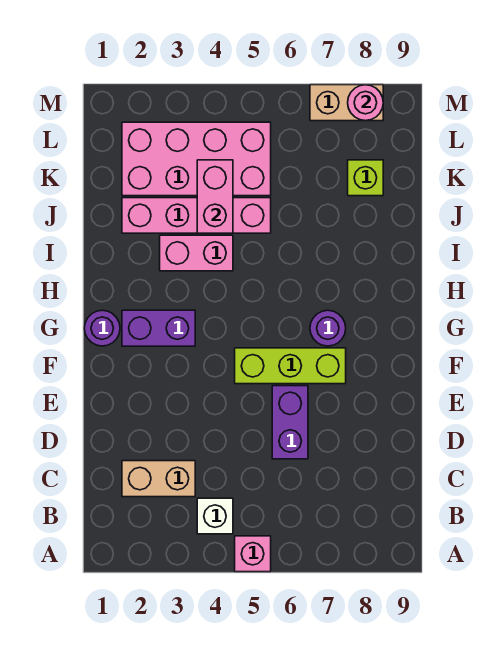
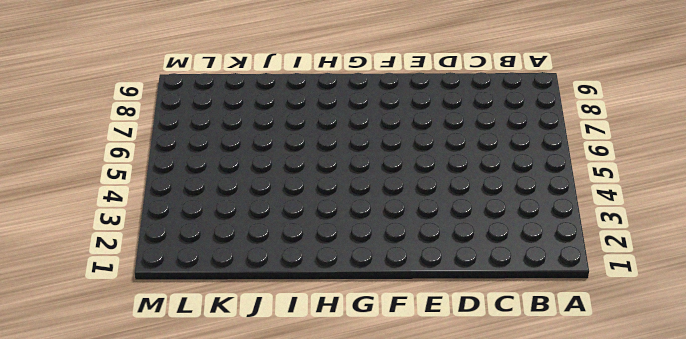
none -> pink 1x1 brick [235,536,271,572]
none -> white 1x1 brick [197,498,233,534]
none -> tan 1x2 brick [122,461,195,497]

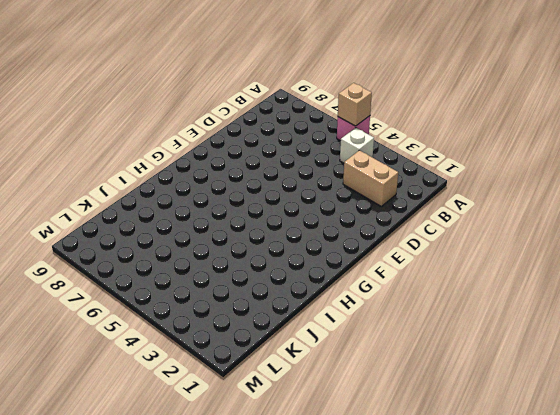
tan 1x1 brick [338,83,372,126] -> none
none -> purple 1x2 brick [272,386,308,459]
none -> lime 1x3 brick [235,348,346,384]
none -> purple 1x1 round brick [84,310,120,346]

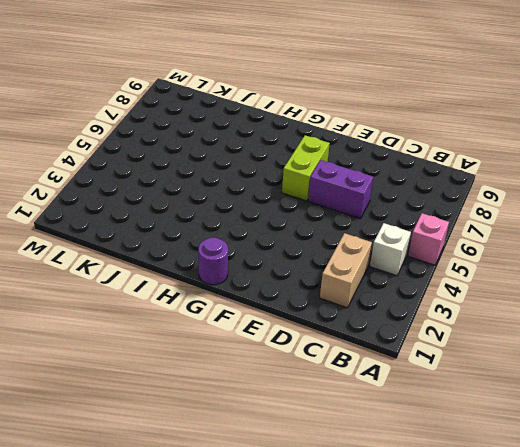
lime 1x2 brick [282,135,330,201] -> lime 1x3 brick [235,348,346,384]
none -> purple 1x2 brick [122,310,195,346]
none -> purple 1x1 round brick [310,310,346,346]
none -> pink 1x2 brick [160,235,233,271]

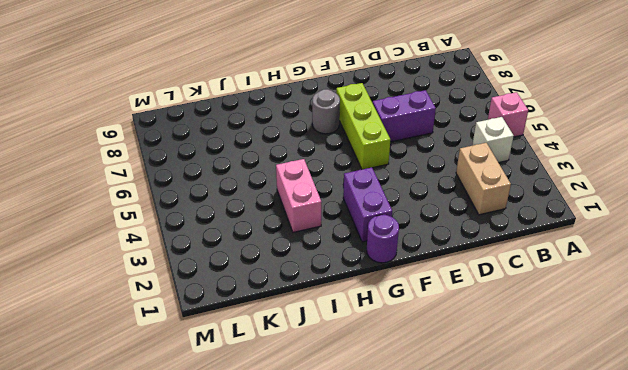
grey 1x1 round brick [312,89,340,134] -> purple 1x1 round brick [310,310,346,346]
none -> pink 1x4 brick [122,198,271,233]
none -> pink 2x4 brick [122,122,271,196]
none -> lime 1x1 brick [348,160,383,196]

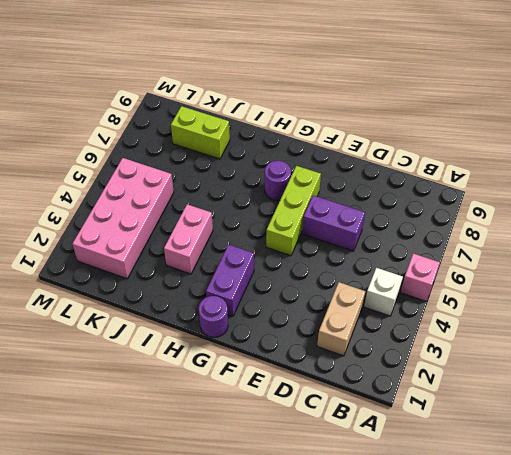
lime 1x2 brick [171,106,230,159] -> lime 1x1 brick [348,160,383,196]
none -> pink 1x4 brick [122,198,271,233]
none -> tan 1x2 brick [310,85,383,121]
none -> pink 1x2 brick [197,160,233,233]

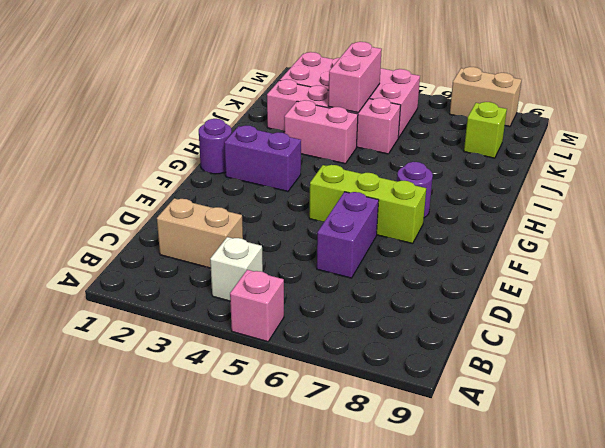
none -> pink 1x1 round brick [348,85,383,121]

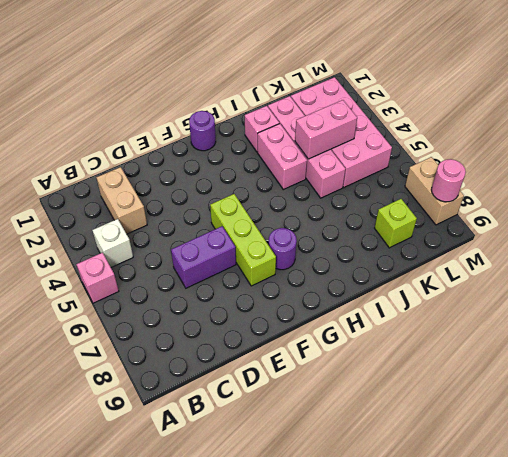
pink 1x1 brick [245,106,279,152] -> none
none -> purple 1x2 brick [122,310,195,346]

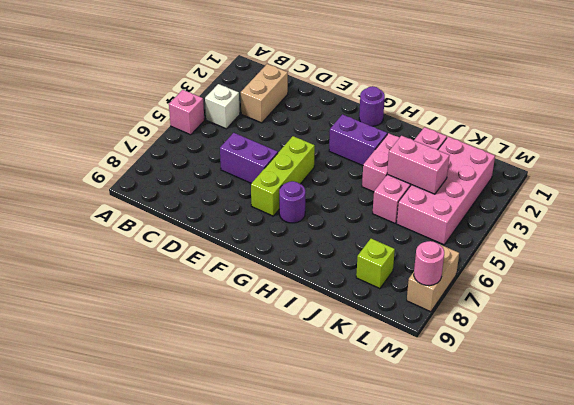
purple 1x2 brick [329,114,387,165] -> purple 1x2 brick turned to [122,310,195,346]

